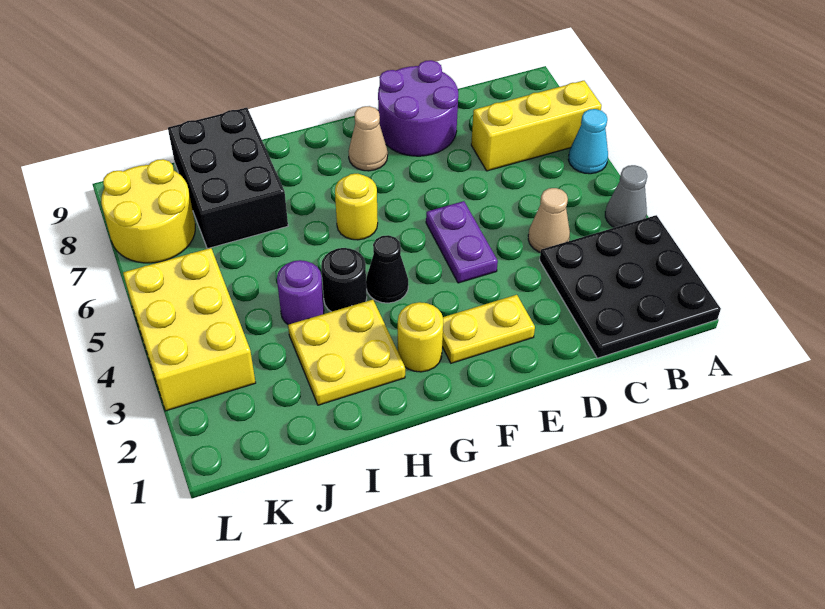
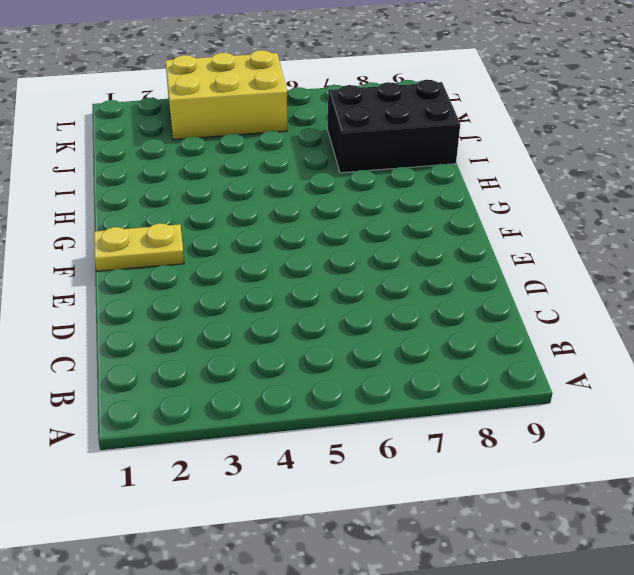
yellow 1x2 plate [94,223,184,271] -> yellow 1x2 plate turned to [442,295,535,363]
none -> black 3x3 plate [540,215,721,358]
none -> grey 1x1 cone [605,165,647,228]
none -> cyan 1x1 cone [568,109,608,174]

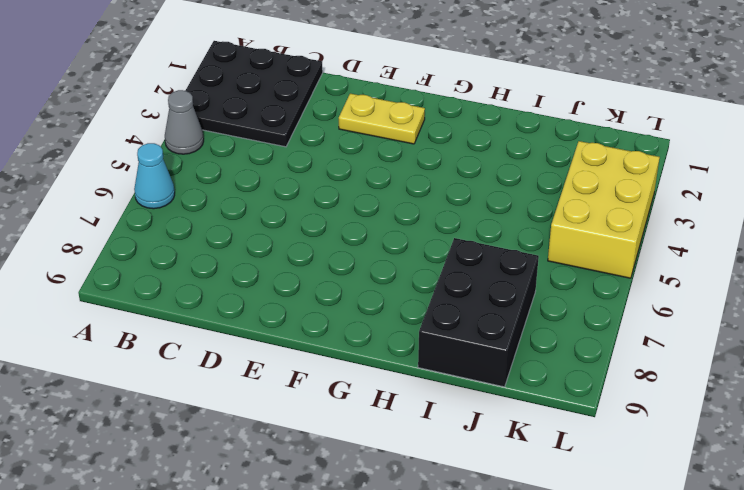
none -> yellow 1x3 brick [471,81,602,171]
none -> tan 1x1 cone [528,188,570,253]
none -> purple 2x2 round brick [378,60,458,156]

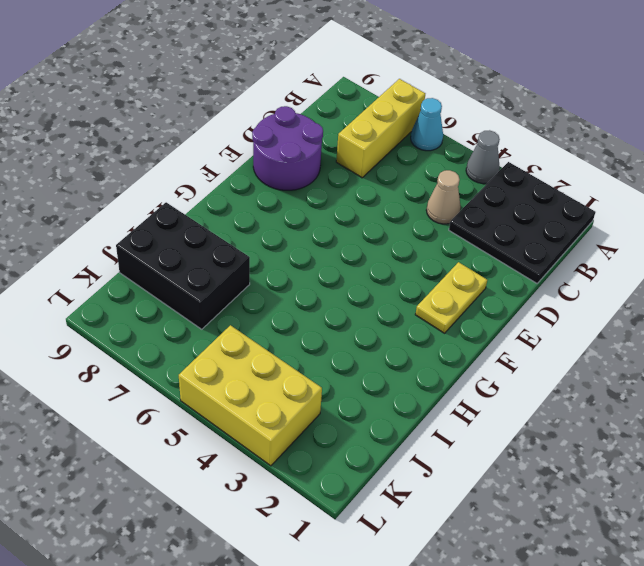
none -> purple 1x2 plate [426,201,498,283]
none -> tan 1x1 cone [349,106,388,171]
none -> yellow 1x1 round brick [398,302,443,372]

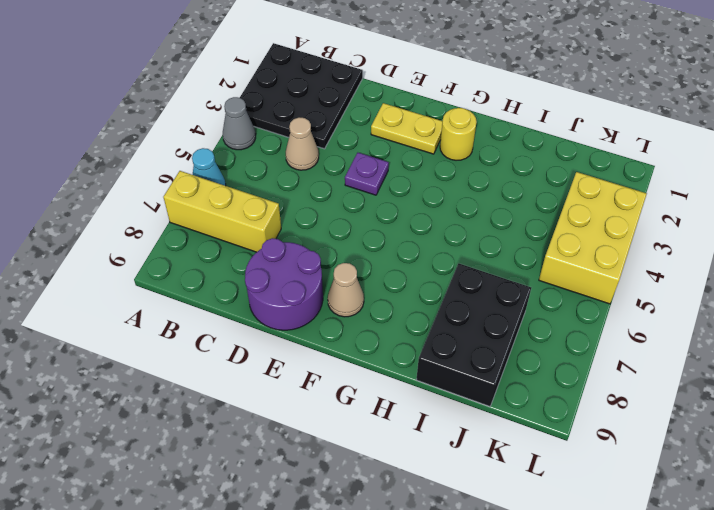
purple 1x1 plate [345,153,389,195] -> purple 1x2 plate [426,201,498,283]
none -> black 1x1 cone [366,235,408,303]
none -> yellow 1x1 round brick [335,174,378,240]
none -> yellow 2x2 plate [288,300,405,405]

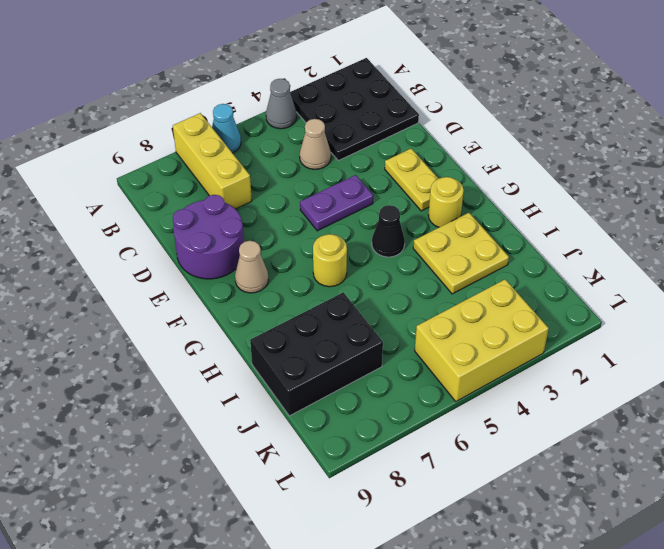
none -> black 1x1 round brick [321,248,367,312]
none -> purple 1x1 round brick [277,260,324,325]
none -> yellow 2x2 round brick [101,159,195,263]

